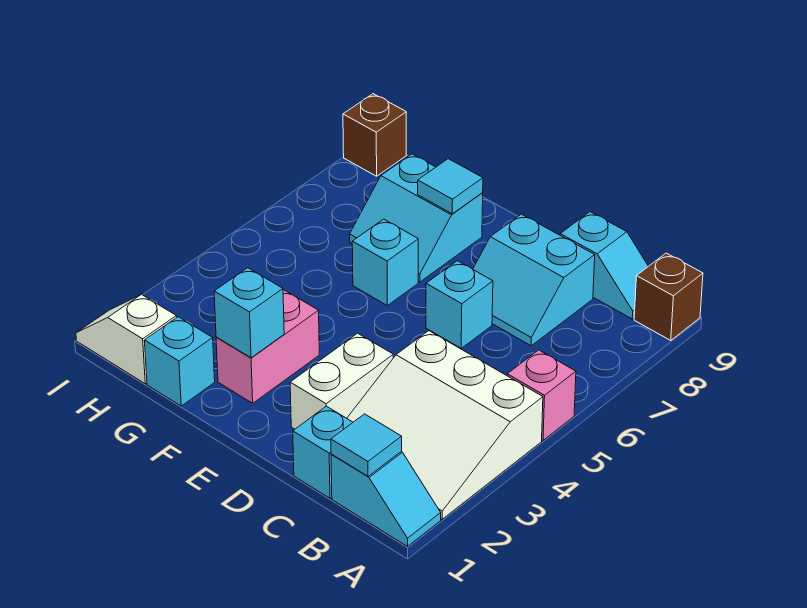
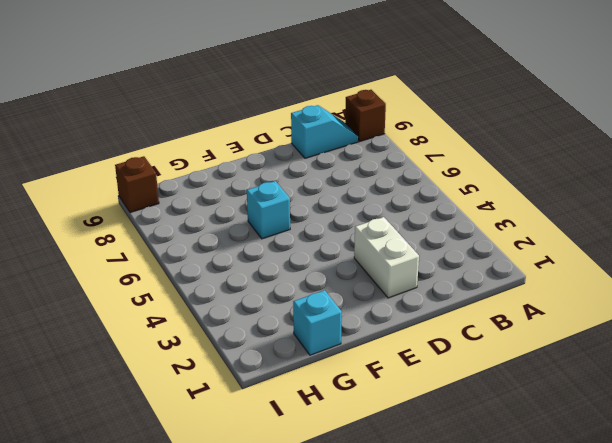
none -> cyan 1x2 slope [331,452,441,546]
none -> white 3x3 slope [347,331,543,519]
none -> pink 1x1 brick [507,350,576,440]

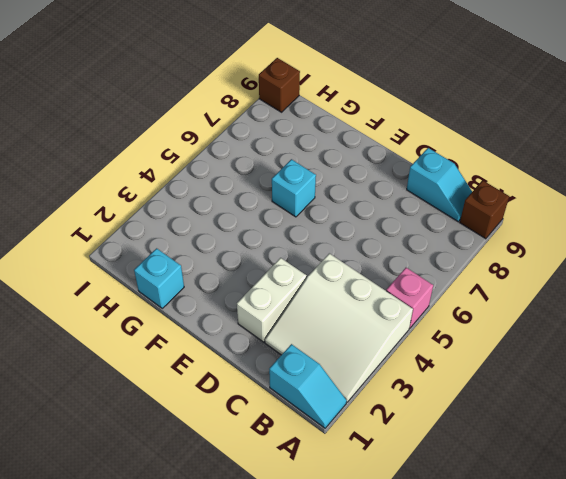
none -> cyan 1x1 brick [293,406,353,498]
none -> cyan 2x2 slope [473,214,595,346]
none -> cyan 1x1 brick [426,261,493,348]

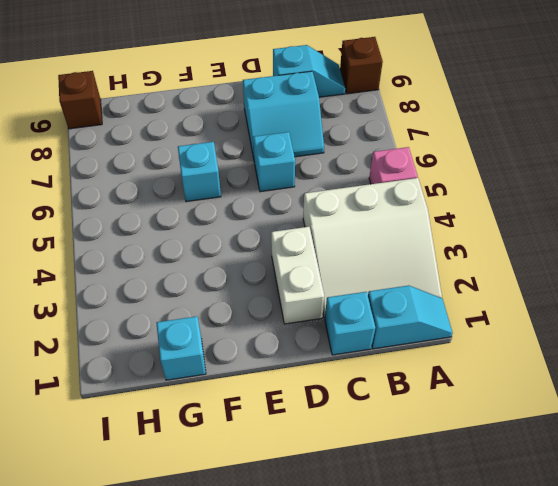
none -> pink 1x2 brick [216,290,319,403]
none -> cyan 2x2 slope [350,154,483,282]
none -> white 1x2 slope [76,295,177,384]

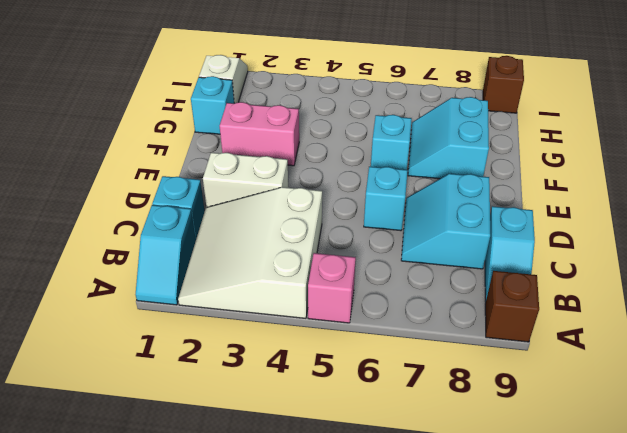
none -> cyan 1x1 tile [331,414,402,476]
none -> cyan 1x1 brick [214,268,284,358]
none -> cyan 1x1 tile [418,159,483,214]

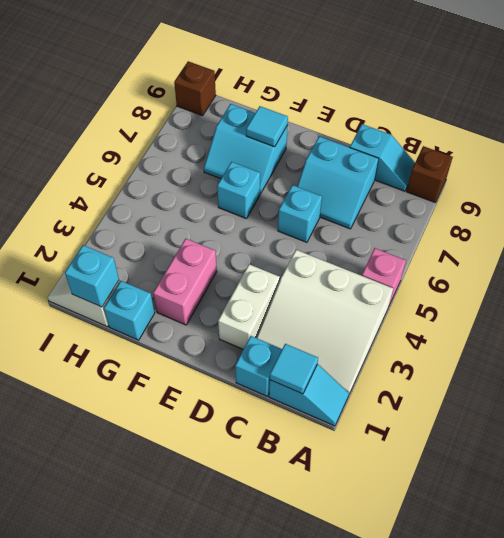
cyan 1x1 brick [65,245,119,307] -> cyan 1x1 brick moved to [214,268,284,358]

